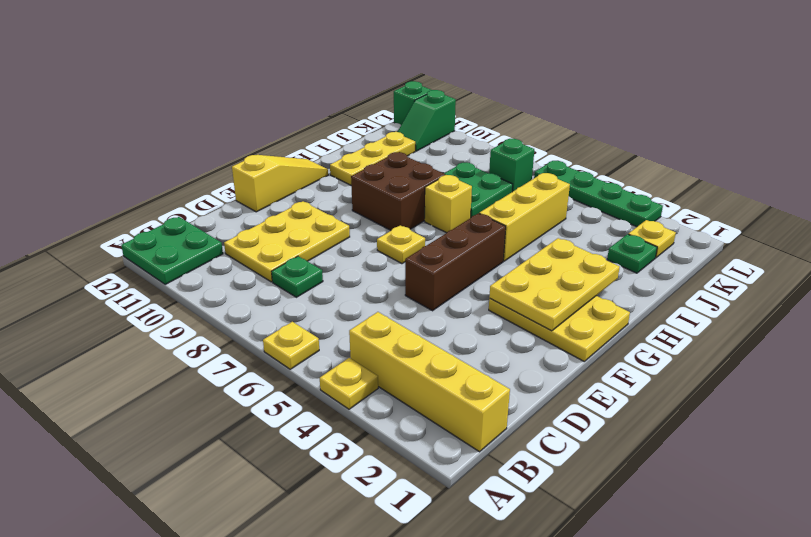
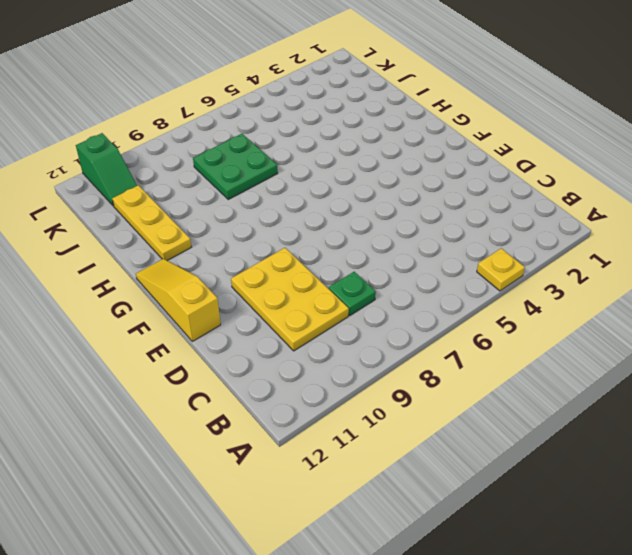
none -> yellow 1x1 plate [263,322,319,369]
none -> green 2x2 plate [121,217,223,284]
none -> yellow 1x4 brick [349,312,510,452]

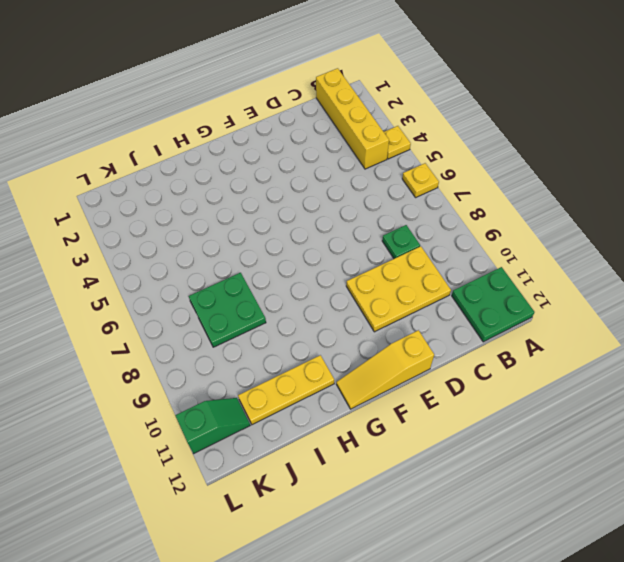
none -> brown 1x3 brick [405,213,506,311]
none -> yellow 2x3 plate [489,296,630,361]
none -> yellow 1x1 plate [377,225,425,264]

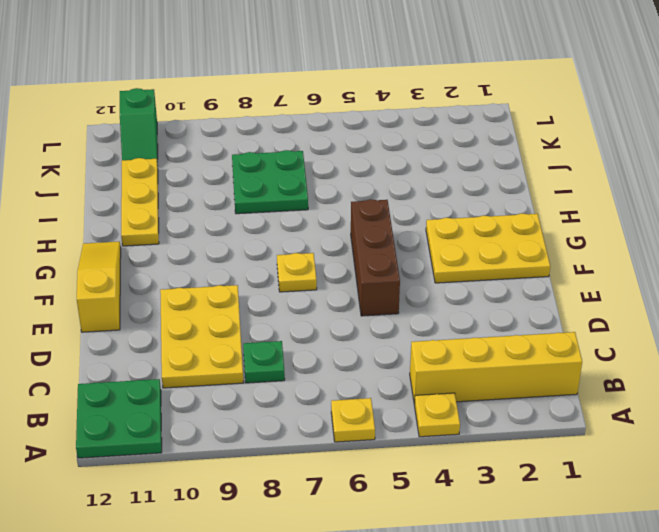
none -> brown 2x2 brick [351,152,446,230]
none -> yellow 1x3 brick [479,173,570,261]
none -> yellow 1x1 brick [425,175,472,233]

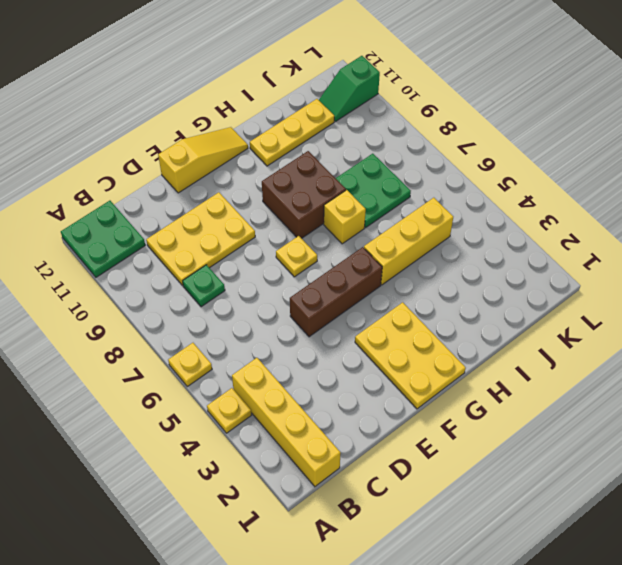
none -> green 1x1 plate [607,234,657,273]
none -> yellow 1x1 plate [629,220,676,258]
none -> green 1x1 brick [489,139,534,192]

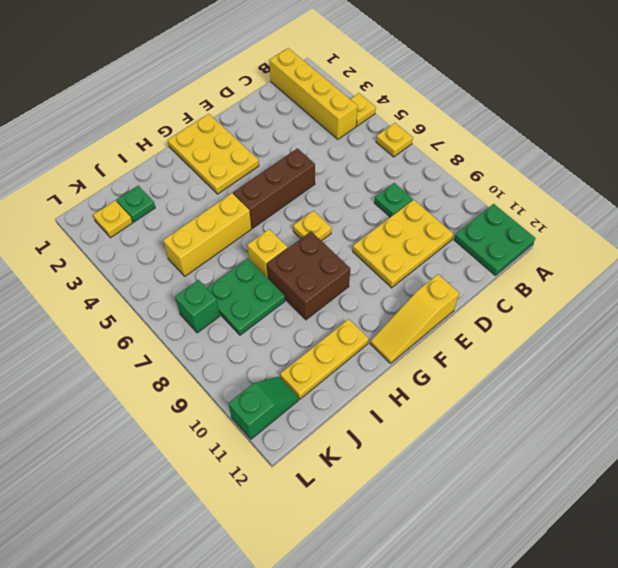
none -> green 1x4 plate [534,161,663,227]
none -> green 1x1 brick [394,81,431,125]
none -> yellow 2x3 plate [489,238,620,331]

